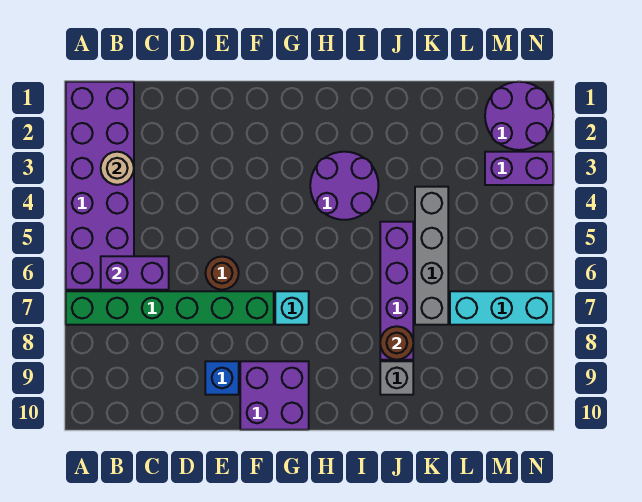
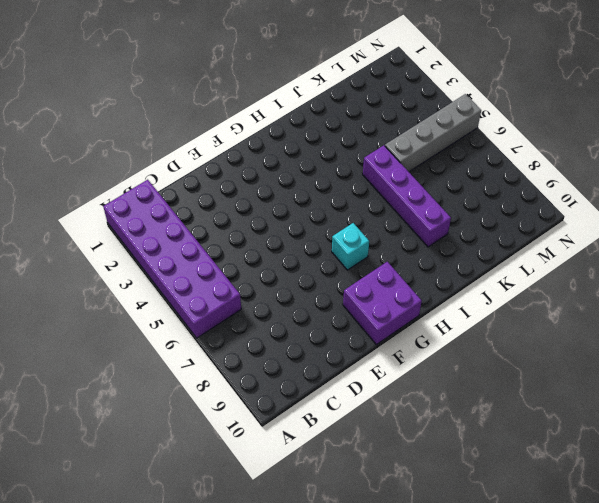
grey 1x4 brick [385,94,481,172] -> grey 1x4 brick turned to [415,187,448,325]
none -> green 1x6 brick [66,291,274,325]
none -> brown 1x1 round brick [205,257,239,290]
none -> blue 1x1 brick [205,361,239,395]

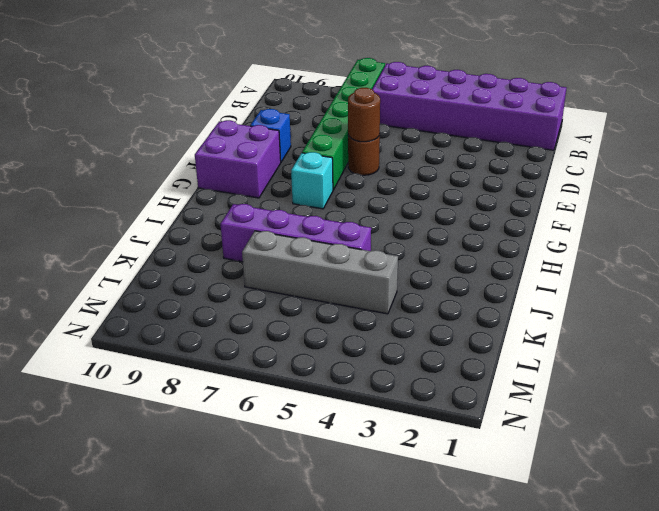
brown 1x1 round brick [348,88,380,142] -> brown 1x1 round brick moved to [380,326,413,360]
none -> purple 2x2 round brick [310,152,379,220]
none -> grey 1x1 brick [380,361,413,395]
none -> cyan 1x3 brick [450,291,553,325]

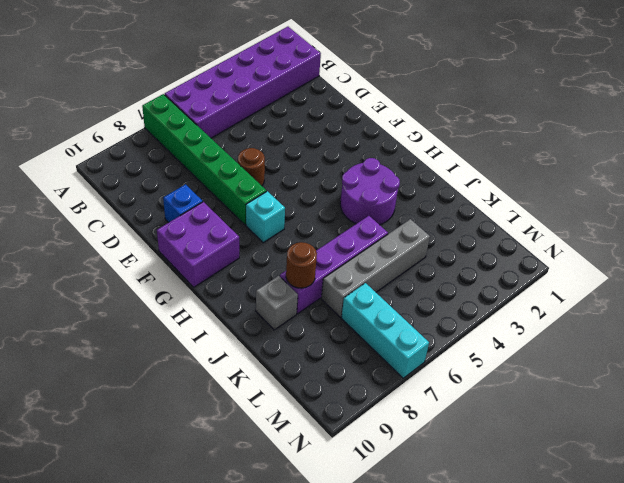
none -> purple 2x2 round brick [485,82,553,150]
none -> purple 1x2 brick [485,152,553,185]
none -> tan 1x1 round brick [101,152,134,185]

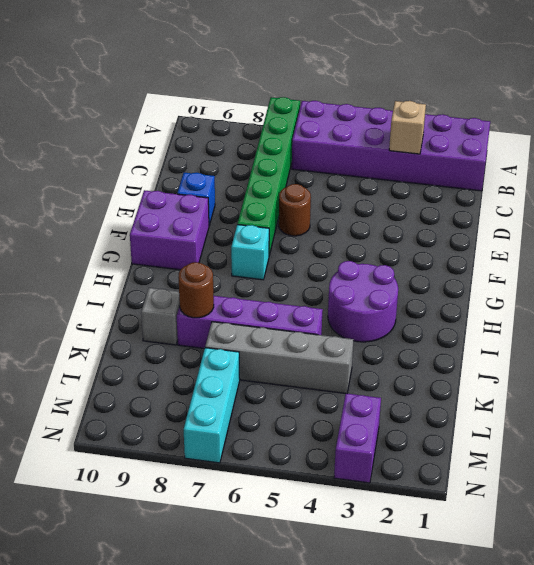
tan 1x1 brick [389,101,426,154] -> tan 1x1 round brick [101,152,134,185]
none -> purple 2x2 round brick [485,82,553,150]
none -> purple 1x2 brick [101,256,169,290]

